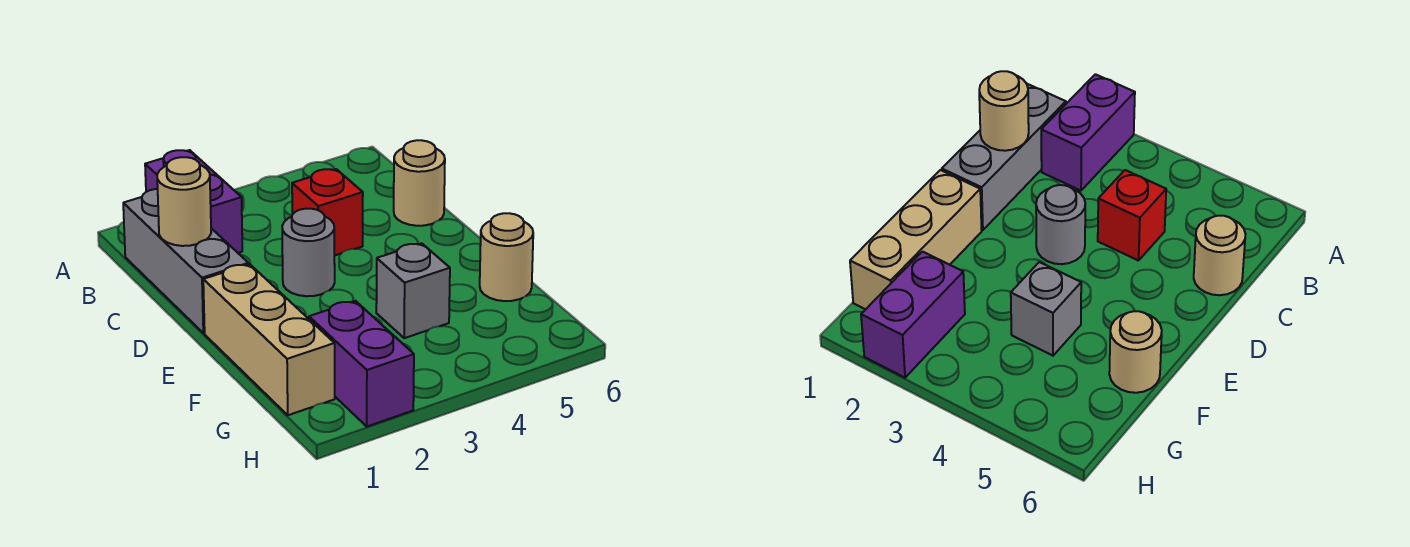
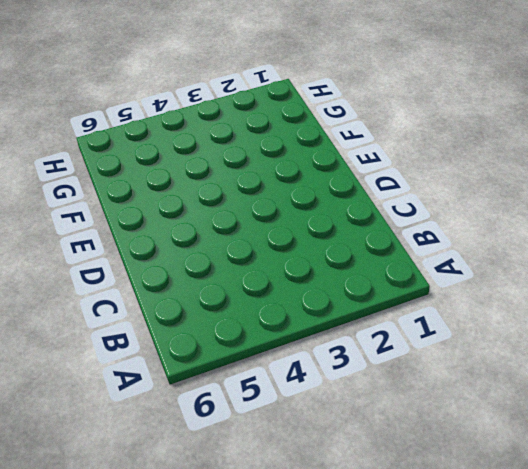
none -> purple 1x2 brick [145,150,242,253]
none -> grey 1x3 brick [123,189,248,333]

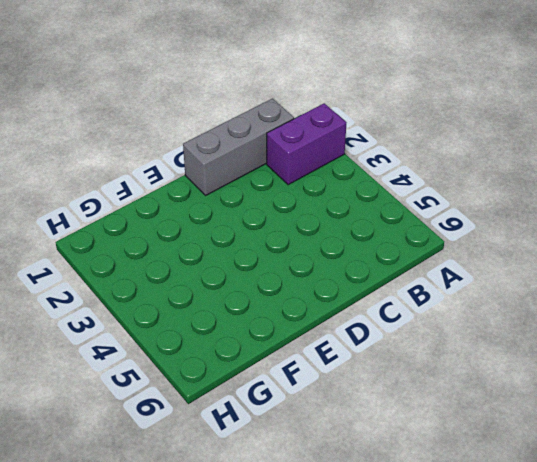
none -> red 1x1 brick [292,169,363,256]
none -> tan 1x1 round brick [394,140,445,226]

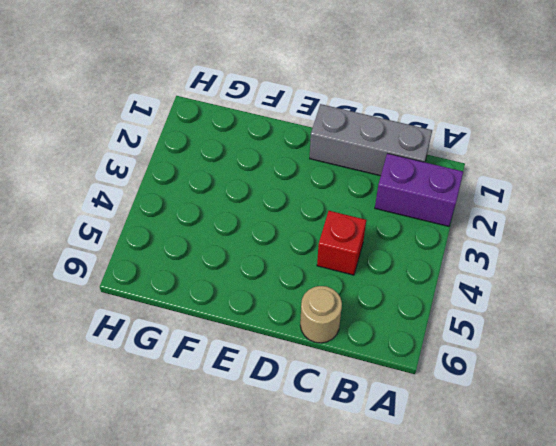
none -> grey 1x1 round brick [282,209,335,296]
none -> tan 1x3 brick [203,264,335,415]

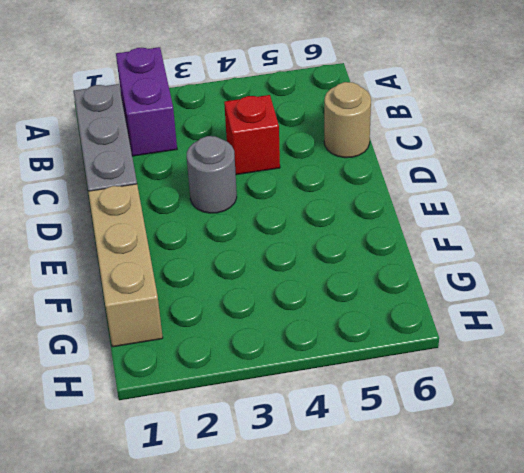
none -> grey 1x1 brick [376,243,450,338]
none -> tan 1x1 round brick [480,213,533,301]

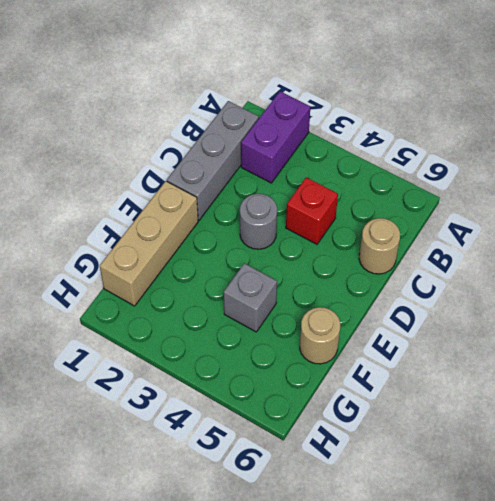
none -> purple 1x2 brick [309,301,414,426]
none -> tan 1x1 round brick [157,157,211,246]

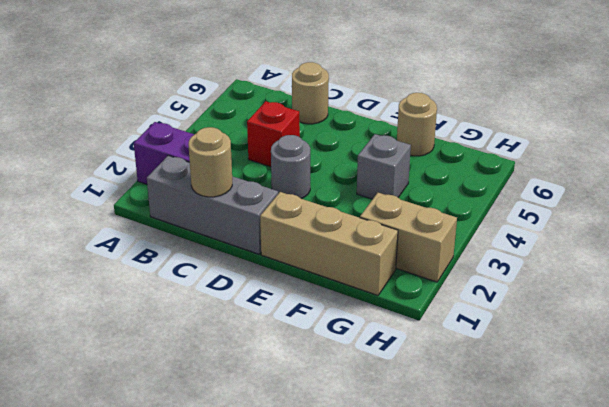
tan 1x2 brick [360,193,457,282] -> purple 1x2 brick [309,301,414,426]

